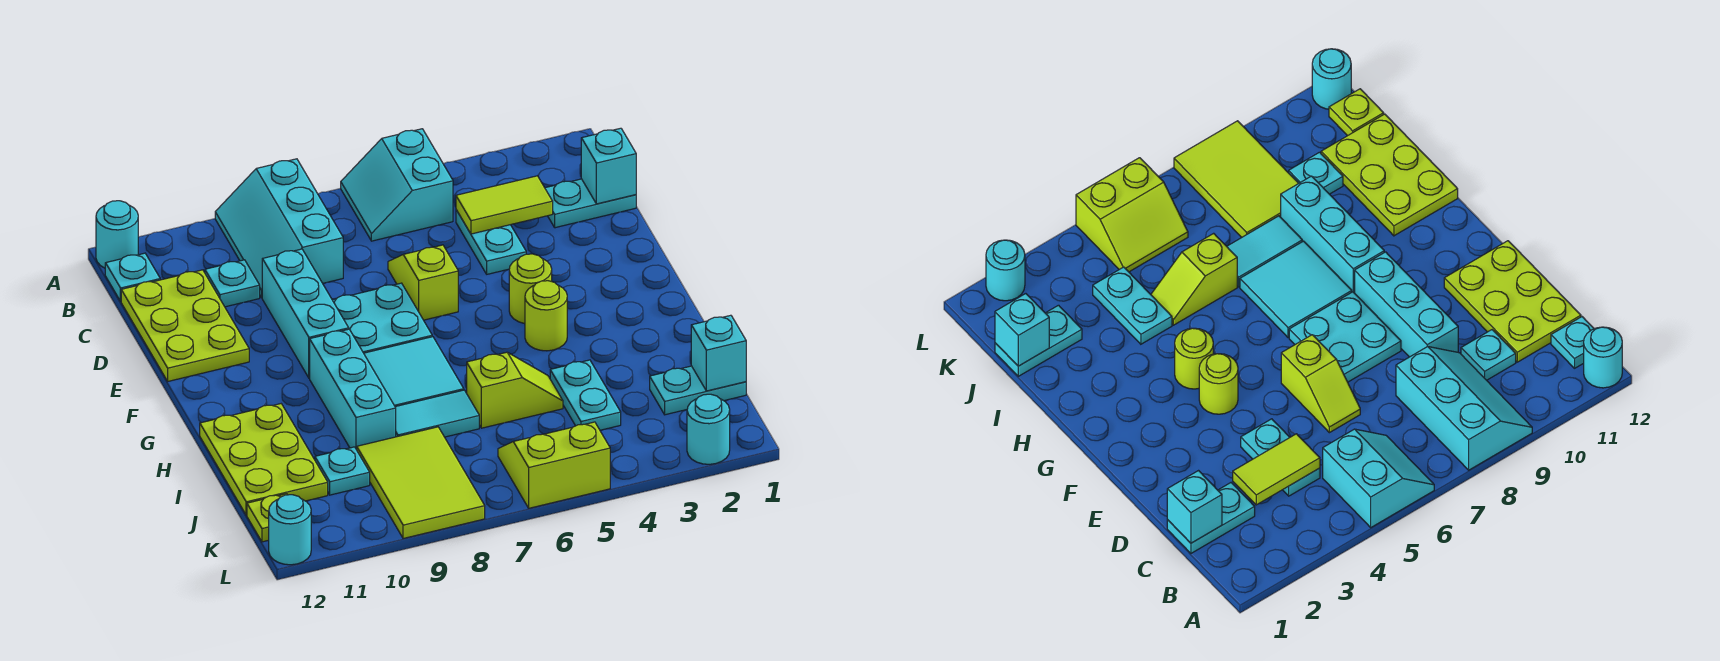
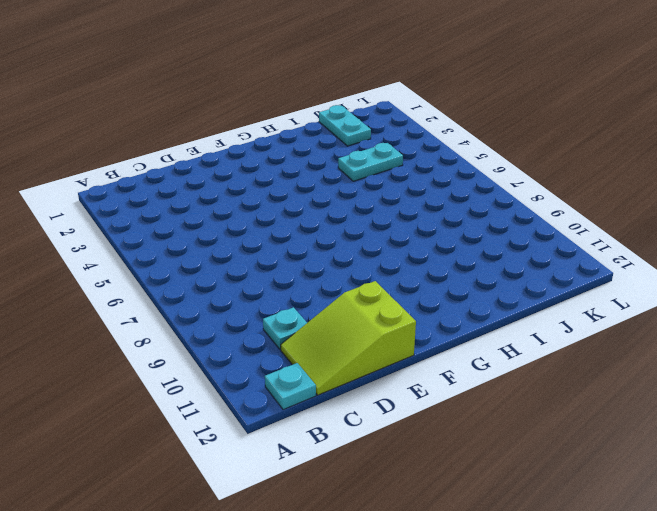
lime 2x3 slope [281,281,416,395] -> lime 2x3 plate [121,270,249,381]
none -> cyan 2x2 slope [341,129,453,241]
none -> cyan 2x3 slope [215,159,343,298]
none -> cyan 1x1 round brick [96,201,138,268]

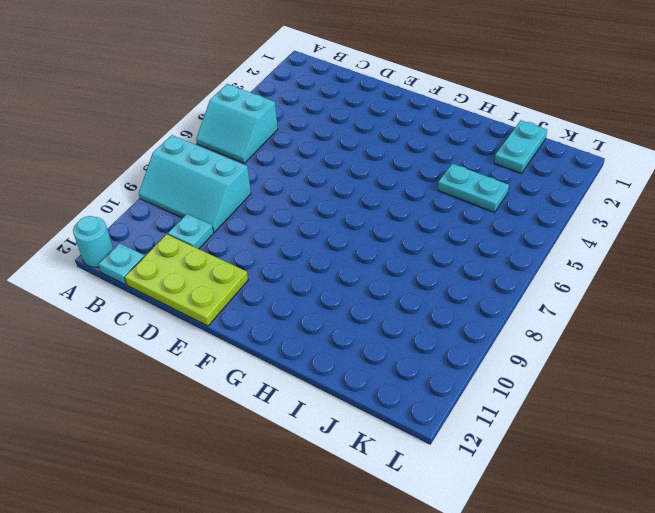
none -> cyan 1x2 plate [545,179,636,228]
none -> cyan 1x2 plate [456,210,526,274]
none -> lime 1x2 slope [388,245,458,320]

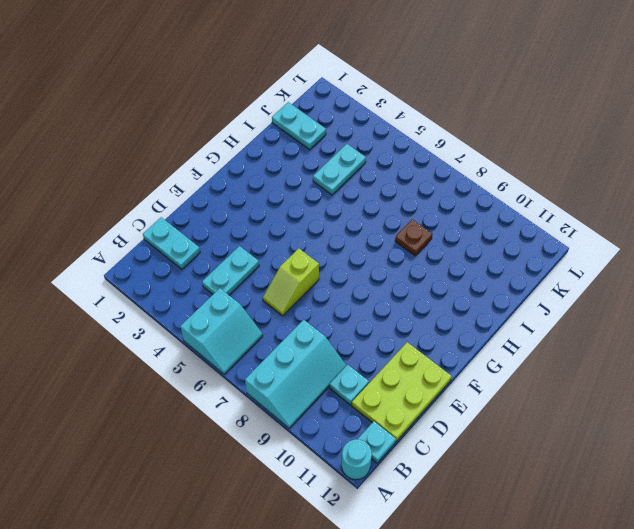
brown 1x1 plate [395,219,432,256] -> cyan 1x2 tile [395,390,479,437]
none -> cyan 1x3 brick [262,249,349,378]
none -> cyan 2x2 plate [333,283,432,353]
none -> lime 1x1 round brick [509,254,552,324]

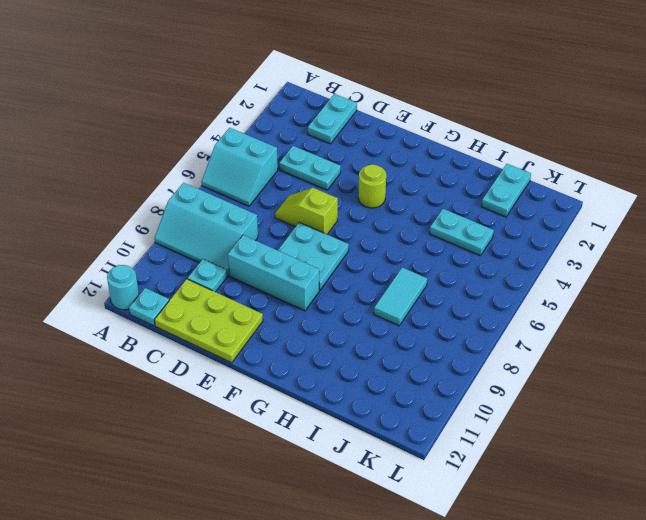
none -> lime 1x1 round brick [525,281,567,351]
none -> cyan 2x2 tile [364,337,464,407]
none -> cyan 1x3 brick [310,329,396,450]

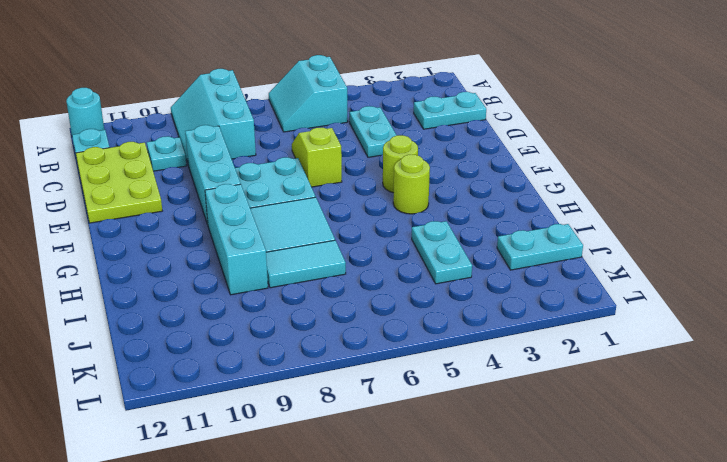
none -> lime 2x3 plate [200,404,328,515]
none -> lime 1x2 slope [467,352,563,428]
none -> lime 2x3 tile [357,427,485,538]

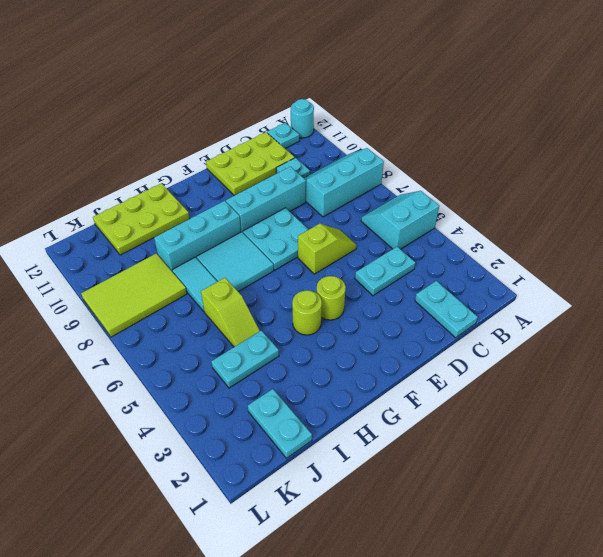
none -> cyan 1x1 plate [315,447,370,495]
none -> lime 2x2 slope [498,422,610,508]
none -> lime 1x1 plate [247,494,287,542]

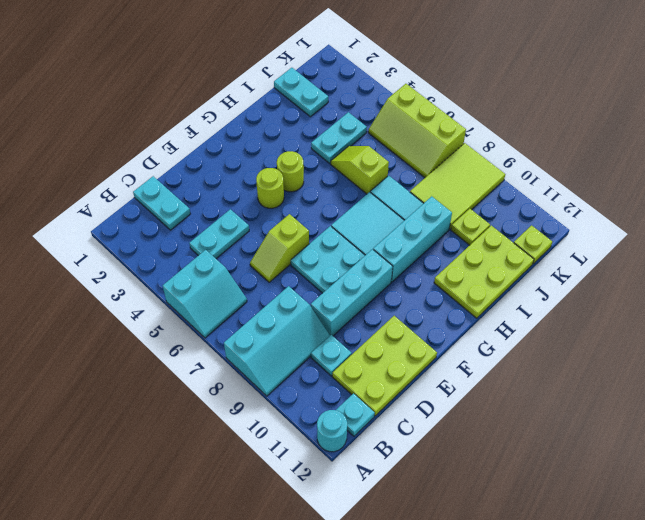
lime 1x1 plate [451,209,490,245] -> cyan 1x1 plate [315,447,370,495]
lime 2x3 slope [368,84,466,178] -> lime 2x2 slope [498,422,610,508]
none -> cyan 1x1 round brick [687,394,730,464]
none -> cyan 1x1 round brick [269,495,311,565]
none -> cyan 1x1 brick [581,128,636,204]

